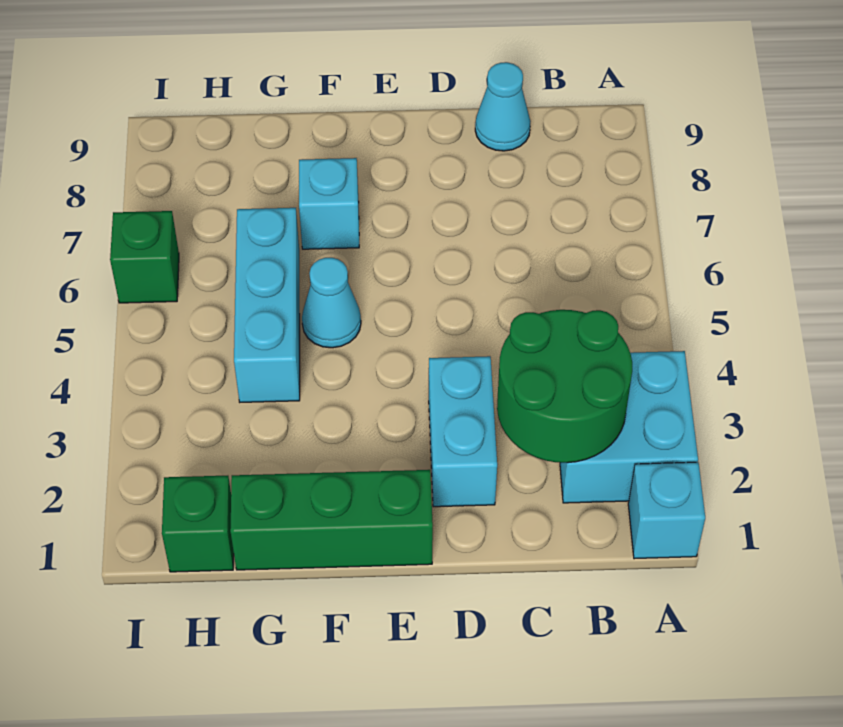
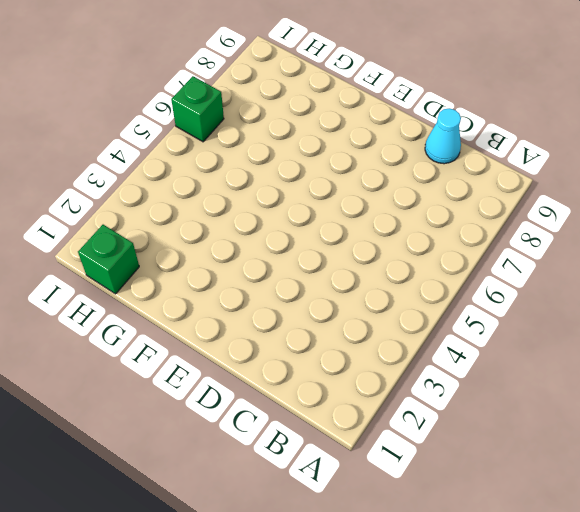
none -> cyan 1x1 brick [628,462,705,559]
none -> cyan 2x2 brick [560,351,698,503]

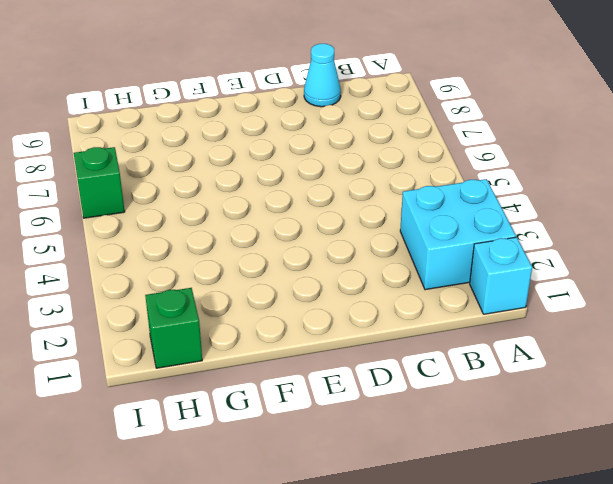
none -> cyan 1x2 brick [429,356,497,507]
none -> green 1x3 brick [230,470,433,570]

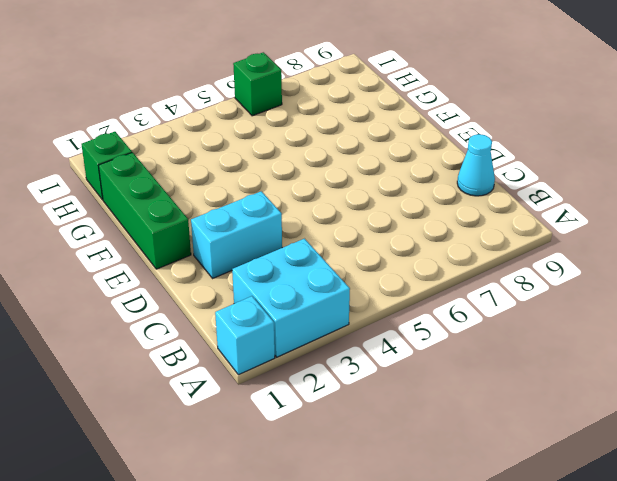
none -> cyan 1x1 cone [302,258,361,348]
none -> cyan 1x1 brick [299,158,359,249]

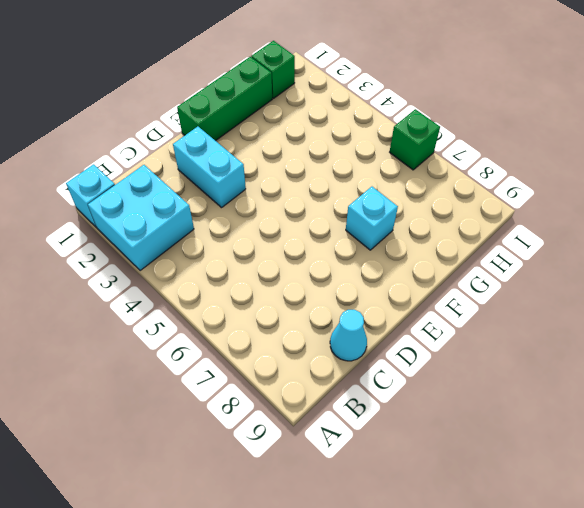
none -> cyan 1x1 cone [302,258,361,348]
none -> cyan 1x3 brick [234,208,300,402]

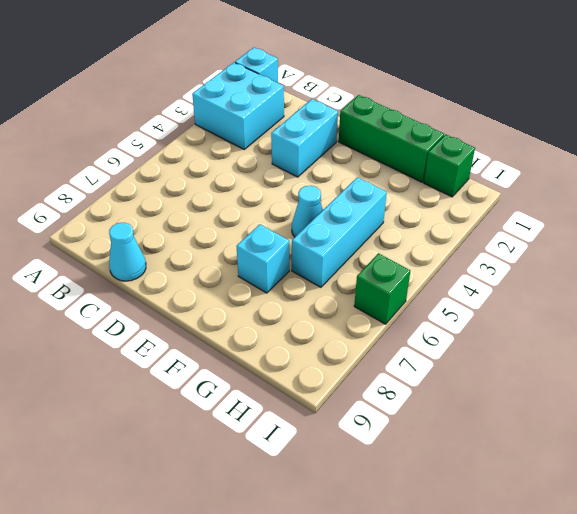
none -> green 2x2 round brick [497,310,632,463]

